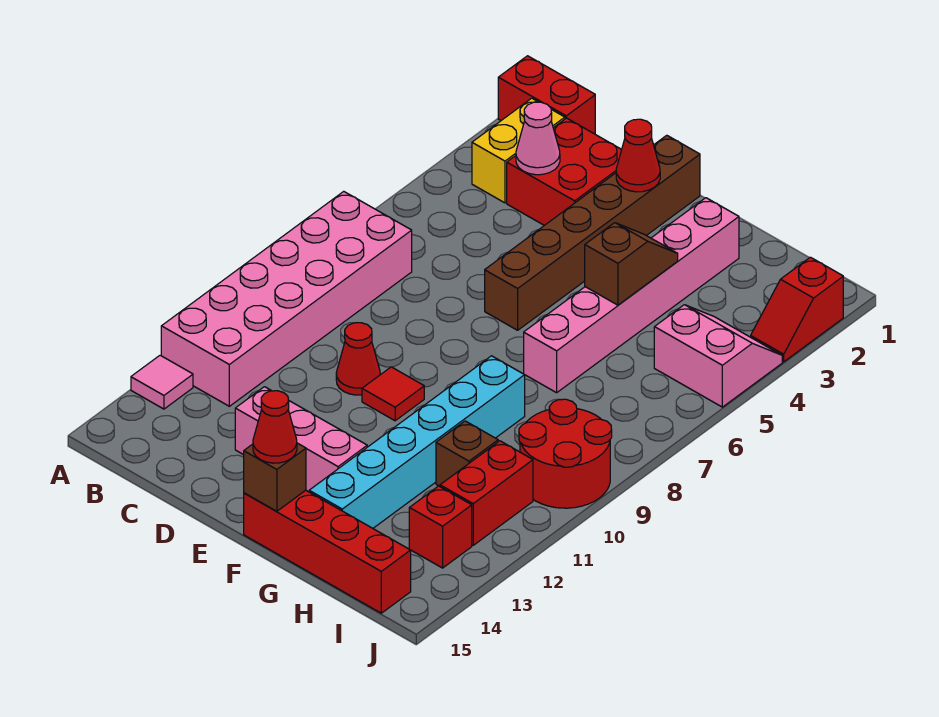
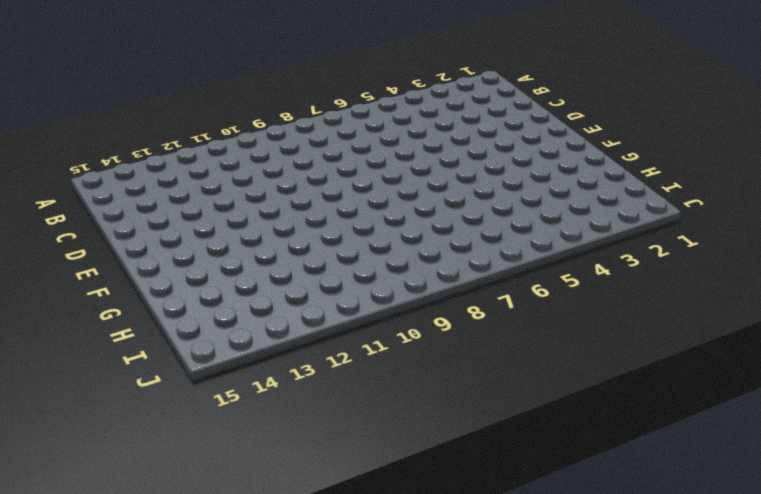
none -> red 1x2 brick [498,56,595,134]
none -> pink 2x6 brick [161,191,412,406]
none -> pink 1x1 tile [131,355,193,409]

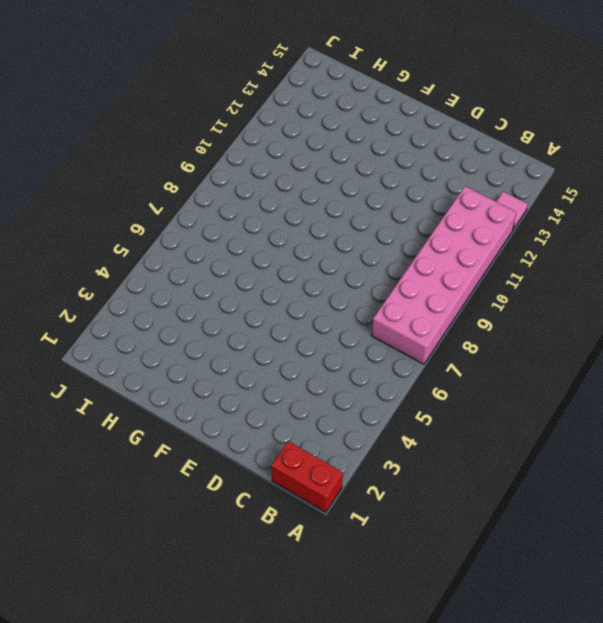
none -> yellow 1x2 brick [472,98,565,203]
none -> red 2x2 brick [507,118,622,225]
none -> red 1x1 cone [336,323,380,395]

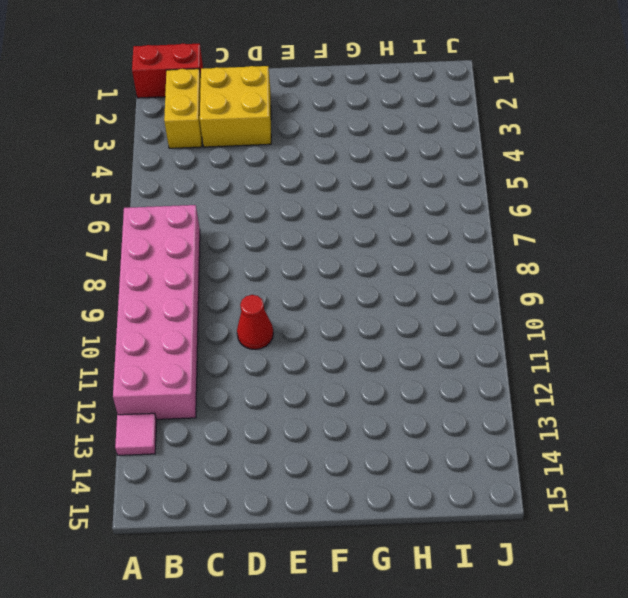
yellow 2x2 brick [200,66,271,147] -> red 2x2 brick [507,118,622,225]
none -> pink 1x3 brick [235,387,367,492]
none -> brown 1x6 brick [485,135,700,330]
none -> red 1x1 tile [362,367,424,421]

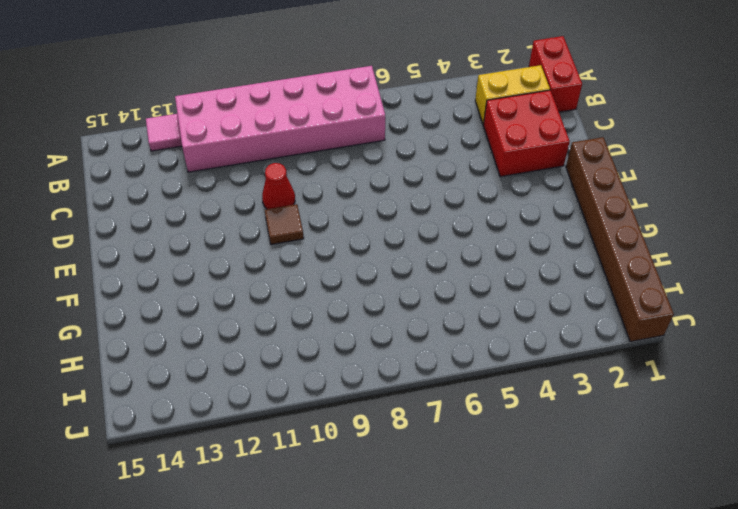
brown 1x6 brick [566,137,674,342] -> brown 1x6 brick turned to [485,135,700,330]
brown 1x1 tile [265,204,304,244] -> red 1x1 tile [362,367,424,421]
none -> pink 1x3 brick [235,387,367,492]
none -> red 1x4 brick [244,490,411,613]
none -> pink 1x6 brick [524,198,739,393]

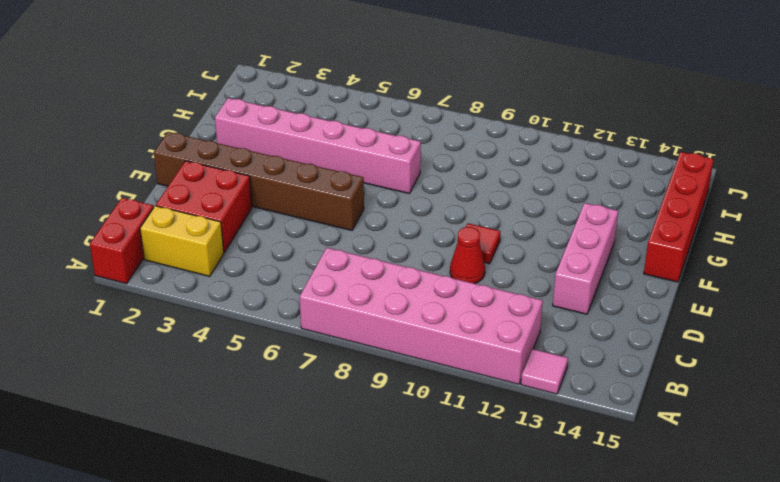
none -> cyan 1x6 brick [309,356,525,528]
none -> brown 1x1 brick [436,421,498,486]
none -> pink 2x2 slope [654,305,782,407]

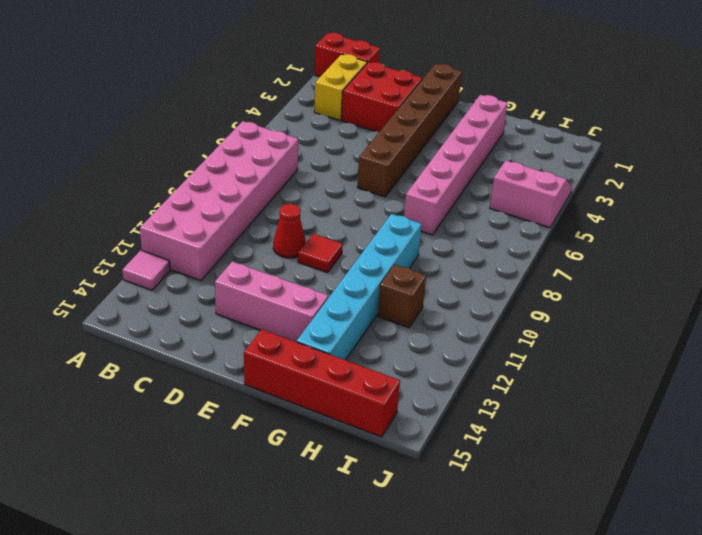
none -> red 2x2 round brick [519,399,612,508]
none -> red 1x2 brick [440,441,533,545]
none -> red 1x1 brick [409,486,472,568]

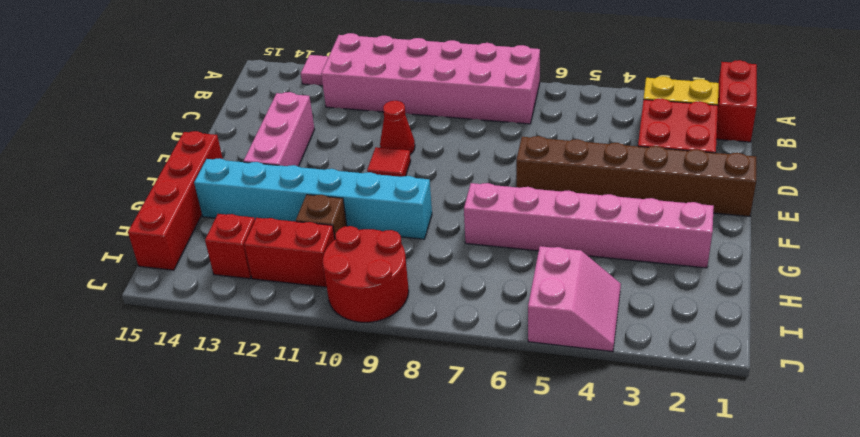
none -> red 1x2 slope [751,257,843,362]
none -> pink 1x1 cone [516,102,560,175]
none -> red 1x1 cone [616,119,660,192]

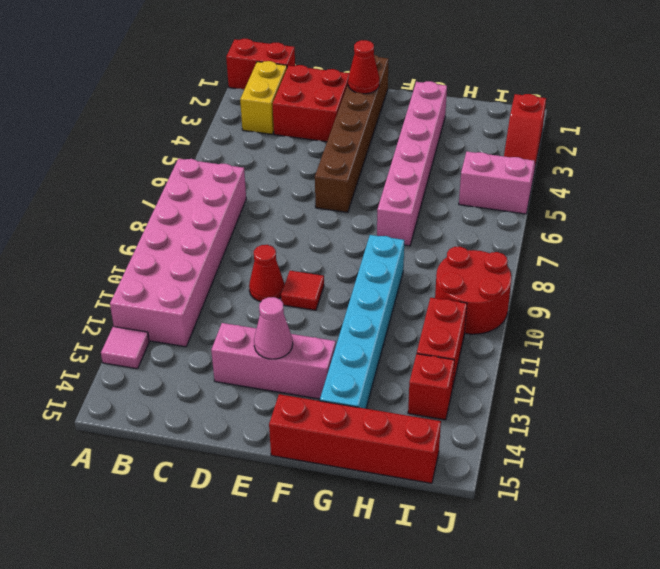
pink 1x1 cone [254,297,293,359] -> pink 1x1 cone moved to [516,102,560,175]
none -> brown 1x1 brick [436,421,498,486]
none -> brown 1x1 brick [244,443,306,511]
none -> brown 1x2 slope [585,223,678,305]

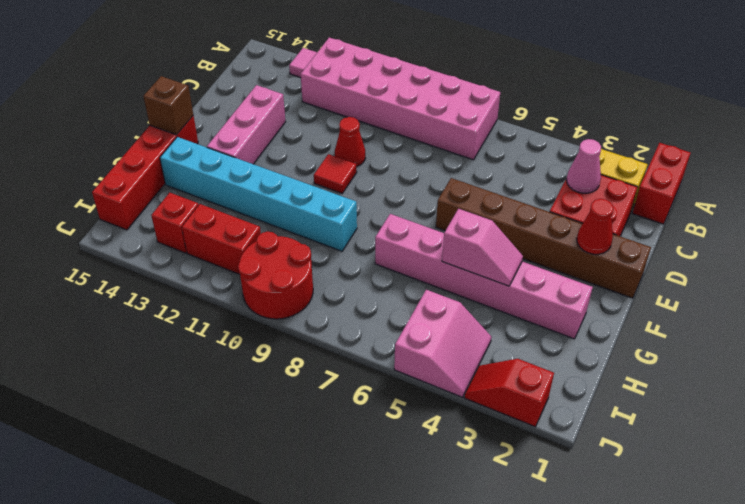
pink 1x2 slope [442,209,523,286] -> brown 1x2 slope [585,223,678,305]
none -> brown 1x1 brick [436,421,498,486]
none -> red 1x1 cone [253,391,297,463]

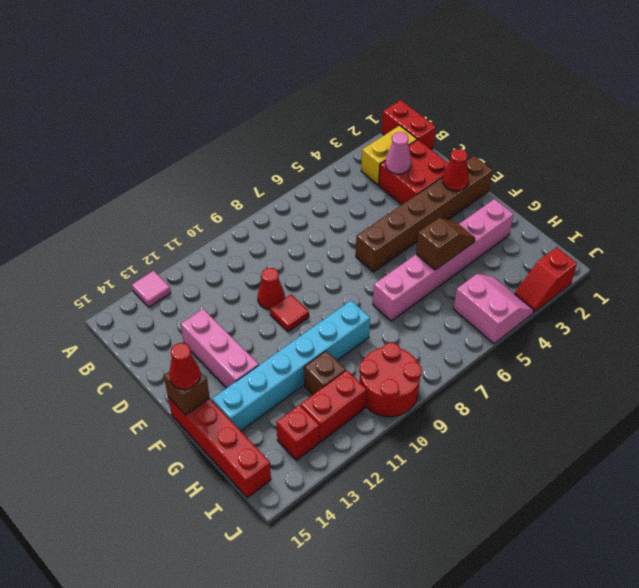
none -> pink 2x6 brick [161,191,412,406]

